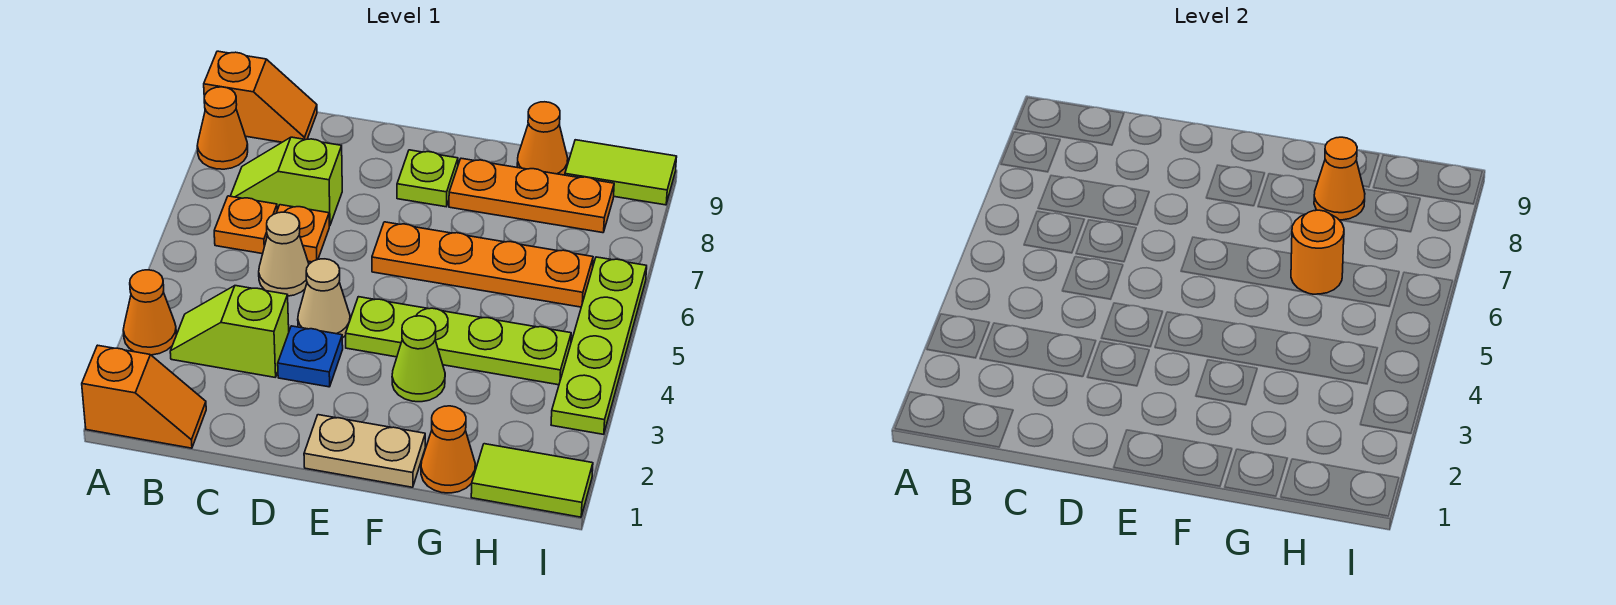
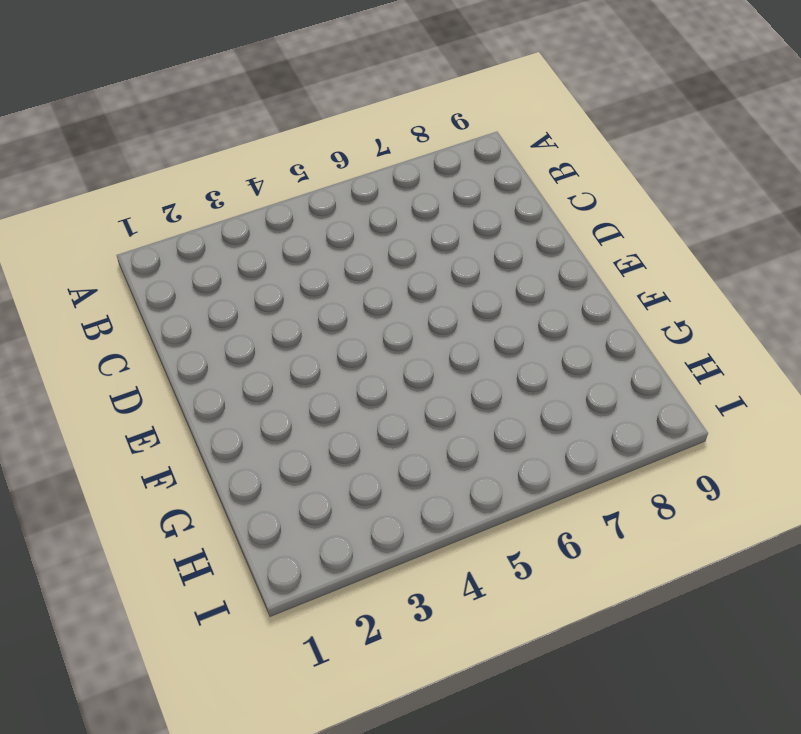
none -> orange 1x2 slope [82,345,206,448]
none -> orange 1x1 cone [123,270,176,355]
none -> orange 1x1 cone [197,87,248,169]

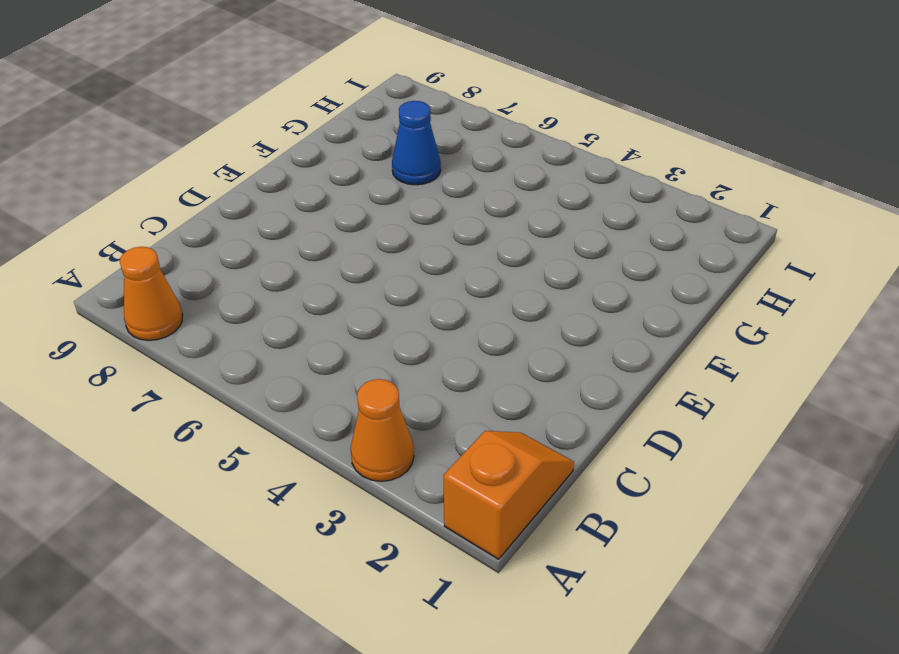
blue 1x1 cone [392,101,441,185] -> none
none -> orange 1x2 slope [204,51,317,142]
none -> lime 1x2 slope [170,286,289,377]
none -> orange 1x1 plate [214,196,277,254]

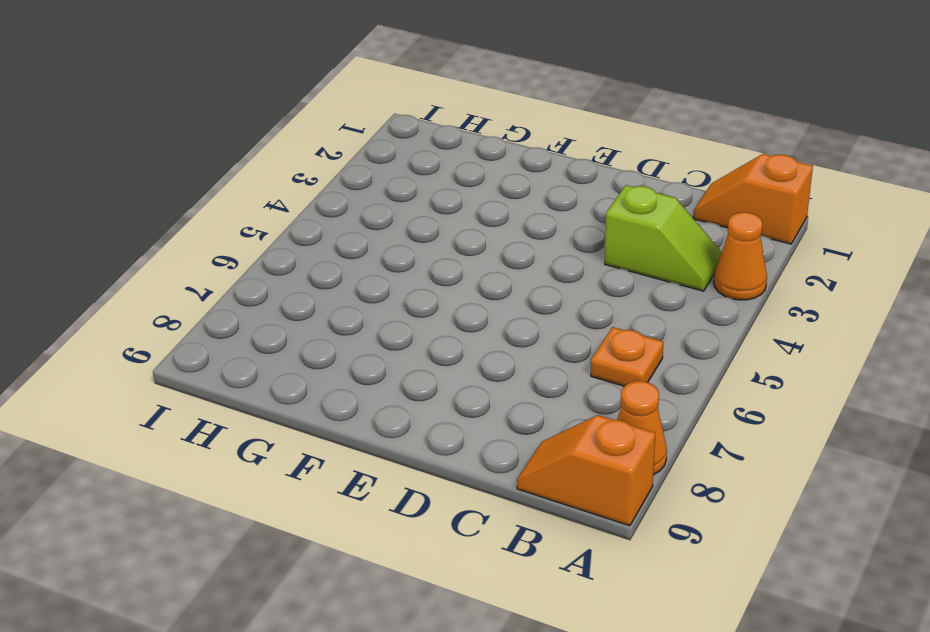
none -> lime 1x2 slope [231,137,342,226]
none -> tan 1x1 cone [259,212,309,296]
none -> orange 1x1 plate [277,205,329,262]

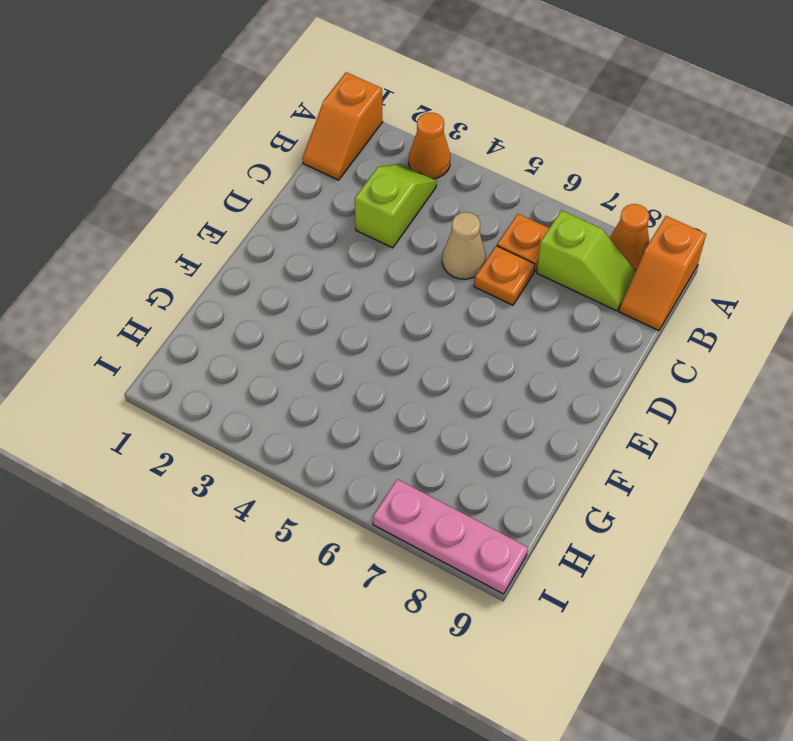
lime 1x2 slope [537,210,636,311] -> lime 1x2 slope turned to [231,137,342,226]
pink 1x3 plate [373,479,528,594] -> lime 1x2 tile [565,140,677,205]
none -> blue 1x1 plate [278,326,343,387]
none -> tan 1x1 cone [298,259,350,338]
none -> tan 1x2 plate [304,415,425,487]

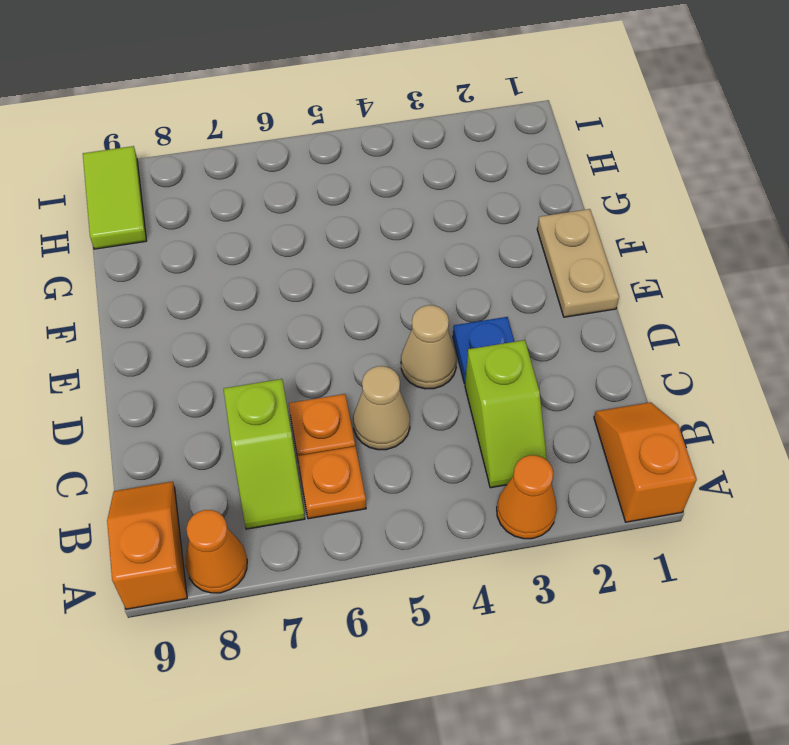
none -> lime 1x4 plate [346,297,571,385]
none -> orange 1x4 plate [372,222,593,307]
none -> lime 1x1 plate [397,150,458,207]

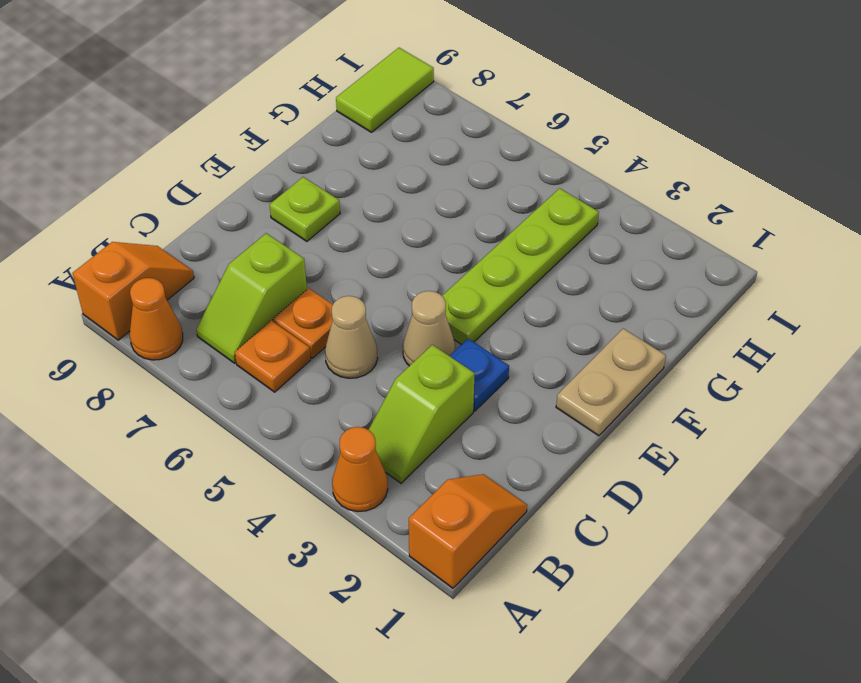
none -> orange 1x4 plate [372,222,593,307]
none -> lime 1x1 cone [392,316,445,402]
none -> orange 1x3 plate [449,158,614,233]

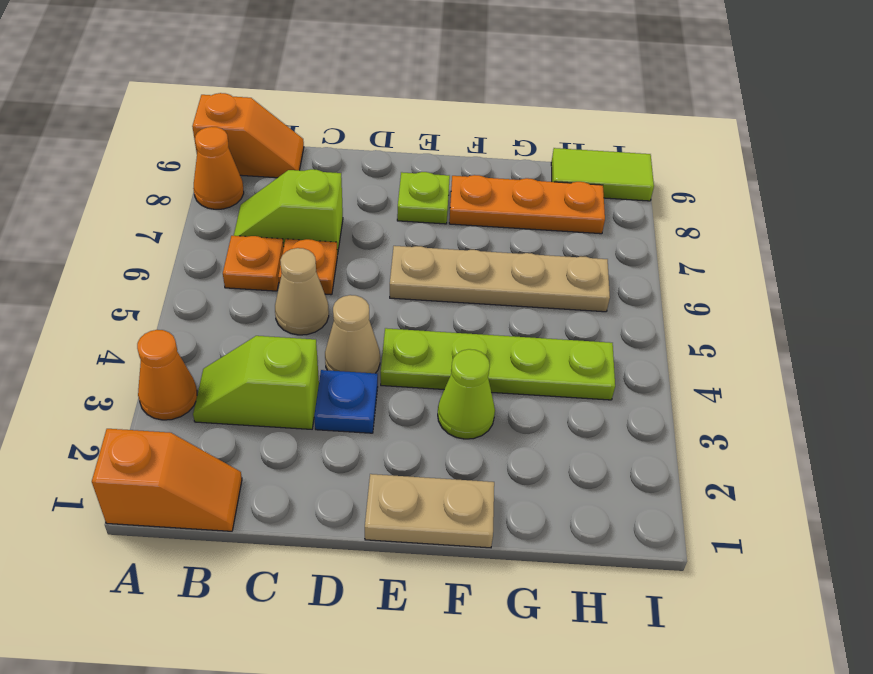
tan 1x4 plate [390,246,610,312] -> orange 1x4 plate [372,222,593,307]
none -> orange 1x1 cone [421,406,475,493]
none -> orange 1x1 cone [517,102,568,175]
none -> lime 1x2 tile [471,444,593,517]

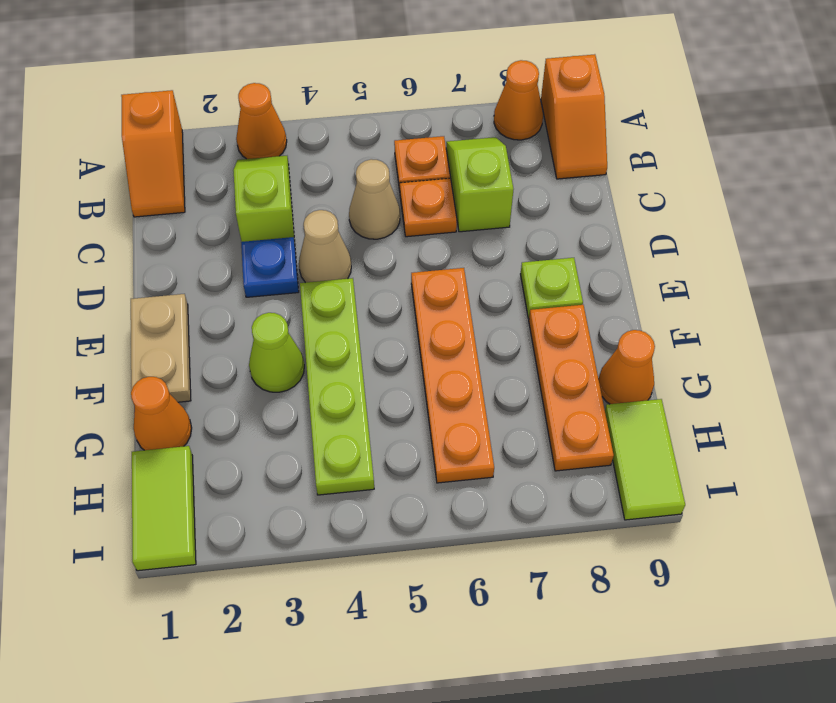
none -> lime 1x4 plate [551,257,647,434]
none -> orange 1x1 round brick [1291,210,1344,294]
none -> orange 1x1 cone [1314,137,1365,220]

